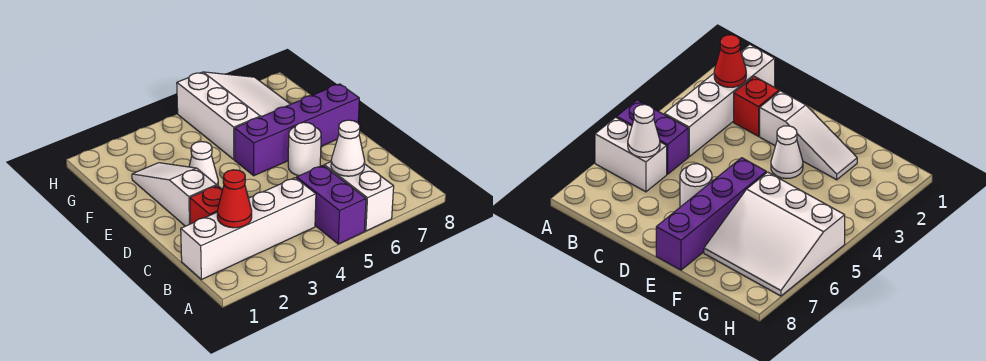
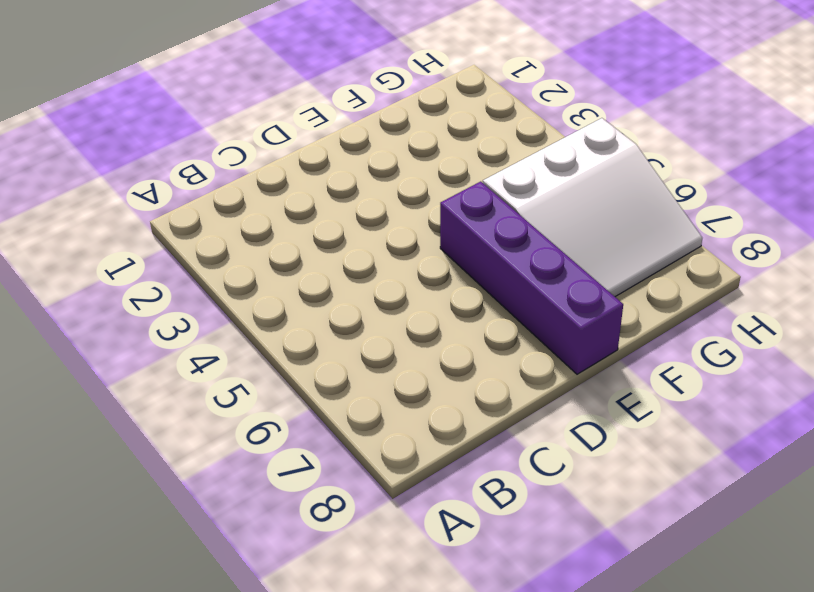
none -> purple 1x2 brick [297,165,366,244]
none -> white 1x2 brick [324,162,394,231]

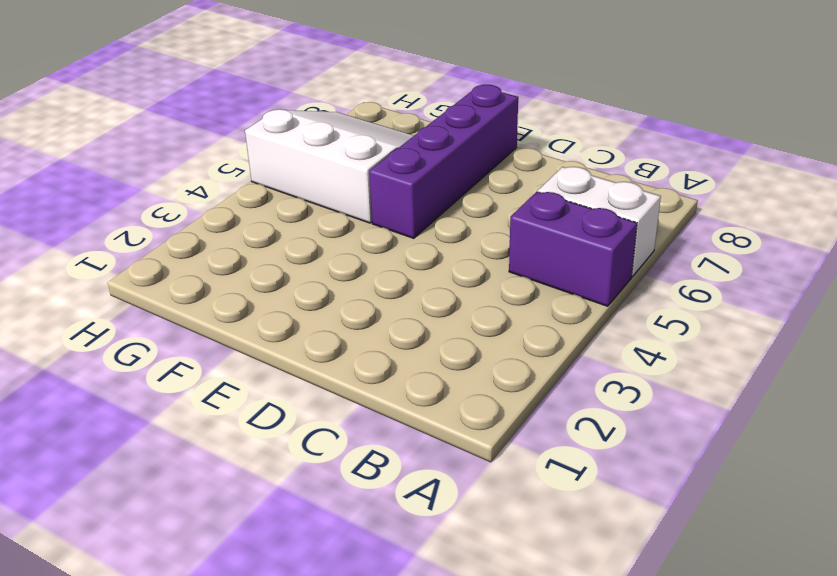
none -> white 1x4 brick [181,178,316,280]
none -> red 1x1 brick [190,186,222,224]

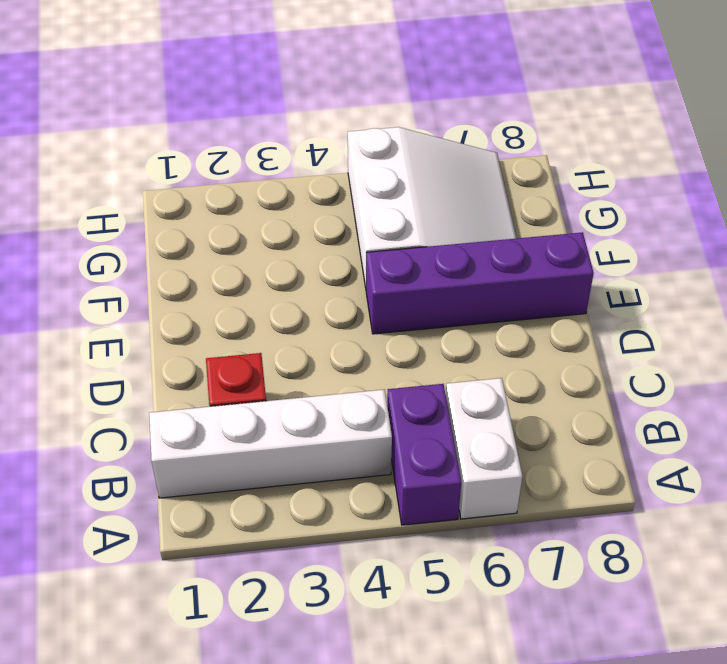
none -> white 1x3 slope [132,163,217,226]
none -> white 1x1 round brick [288,122,321,176]

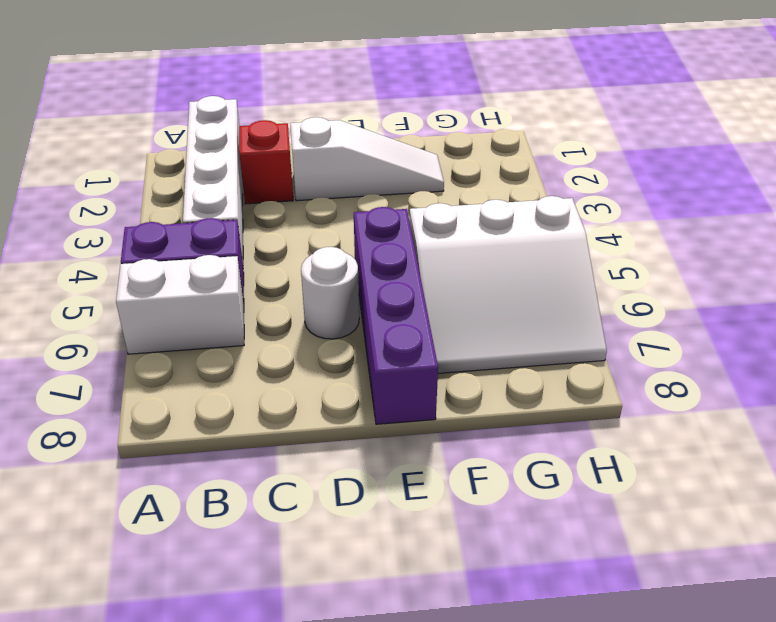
none -> white 1x1 cone [189,142,218,186]
none -> red 1x1 cone [217,170,252,228]

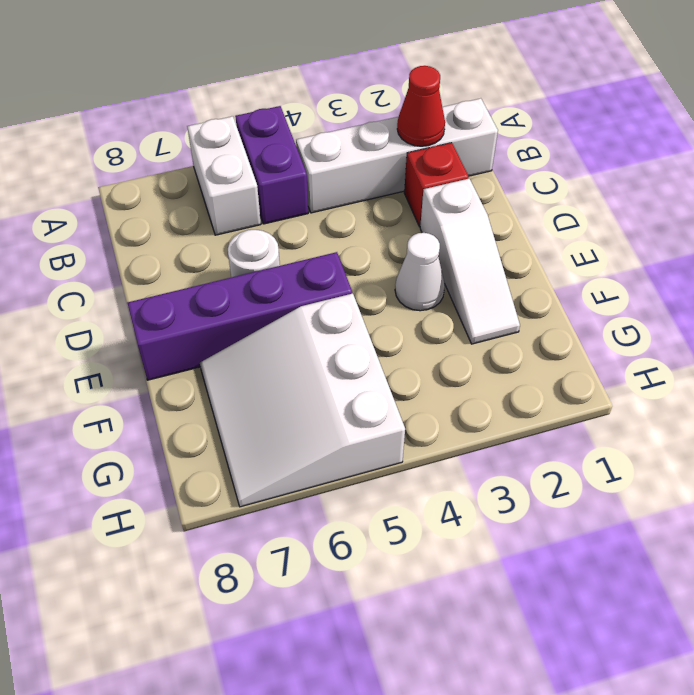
none -> white 1x1 cone [331,120,365,176]

